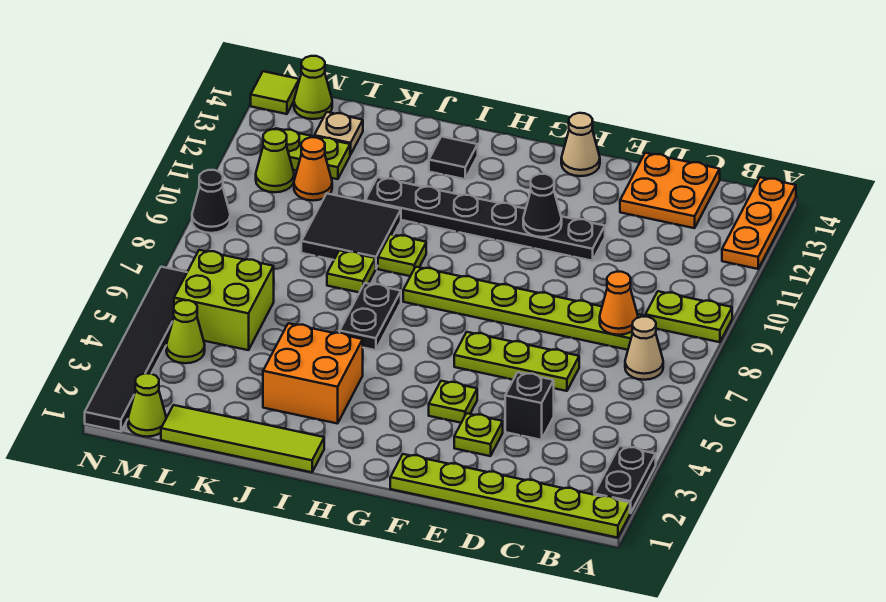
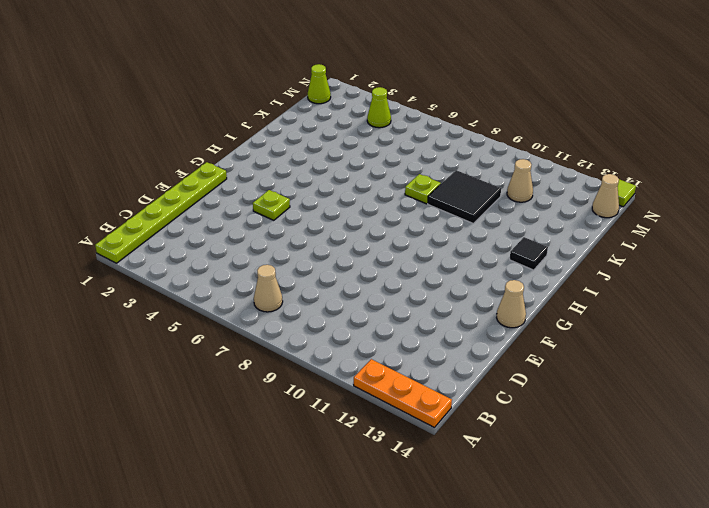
tan 1x1 cone [507,159,533,202] -> orange 1x1 cone [294,137,332,201]
tan 1x1 cone [592,174,619,218] -> lime 1x1 cone [294,56,332,119]
none -> black 1x2 plate [594,446,656,513]
none -> lime 1x2 plate [645,291,732,342]
none -> lime 1x6 plate [403,267,643,350]
none -> orange 2x2 plate [620,153,720,228]

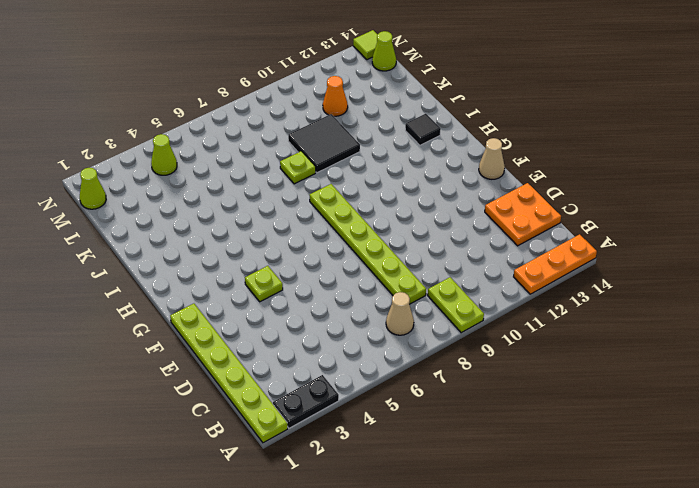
none -> black 1x1 brick [505,372,554,440]
none -> lime 1x3 plate [454,332,579,391]
none -> lime 1x1 plate [454,413,503,456]
none -> black 1x6 plate [365,177,605,261]

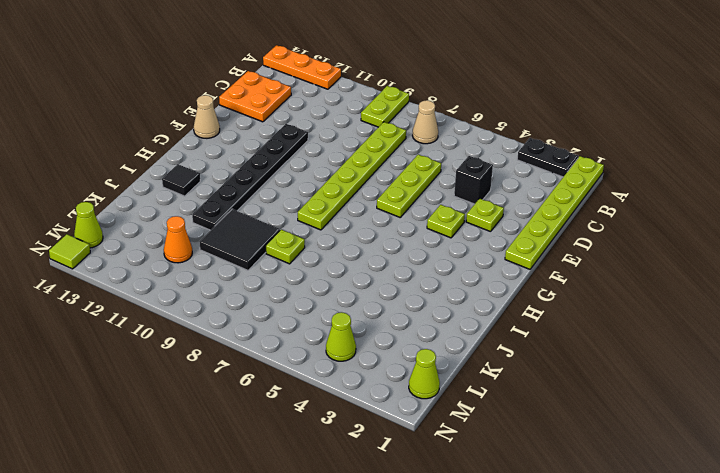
none -> lime 1x4 tile [161,405,324,472]
none -> orange 2x2 brick [263,323,363,424]
none -> black 1x2 plate [340,283,401,350]
none -> lime 1x1 plate [378,234,426,276]

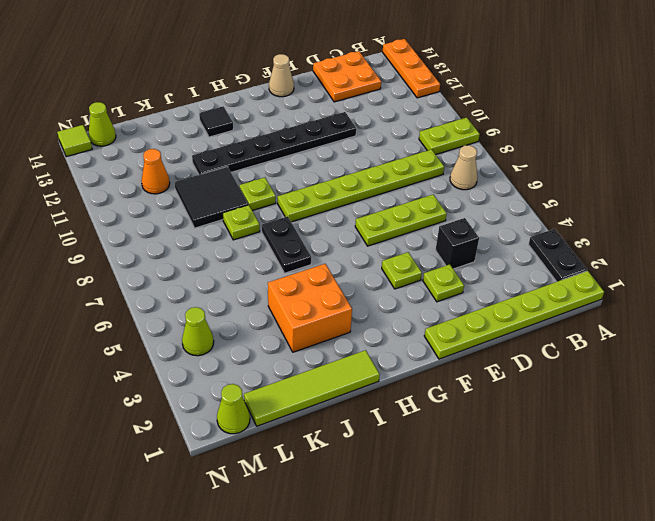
none -> lime 2x2 brick [174,250,274,350]
none -> lime 1x2 plate [275,128,350,179]
none -> tan 1x1 plate [314,112,363,155]
none -> lime 1x1 cone [256,129,294,192]

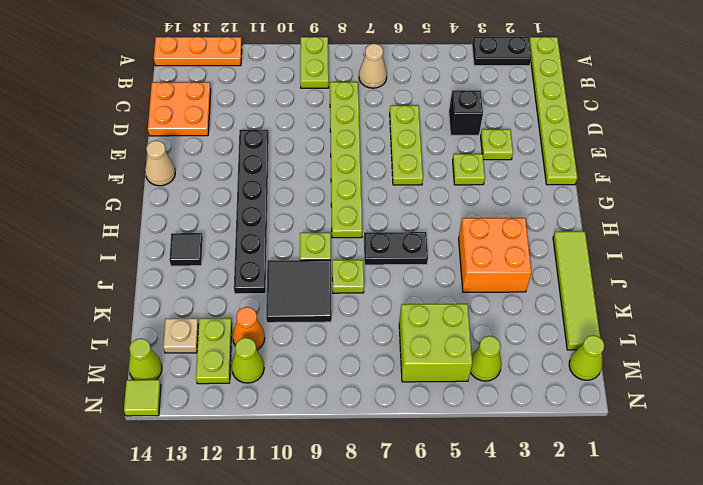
none -> black 1x6 tile [85,267,187,432]
none -> black 1x1 cone [192,170,230,233]
none -> orange 1x1 cone [600,272,638,335]
none -> black 1x1 cone [523,174,562,237]

